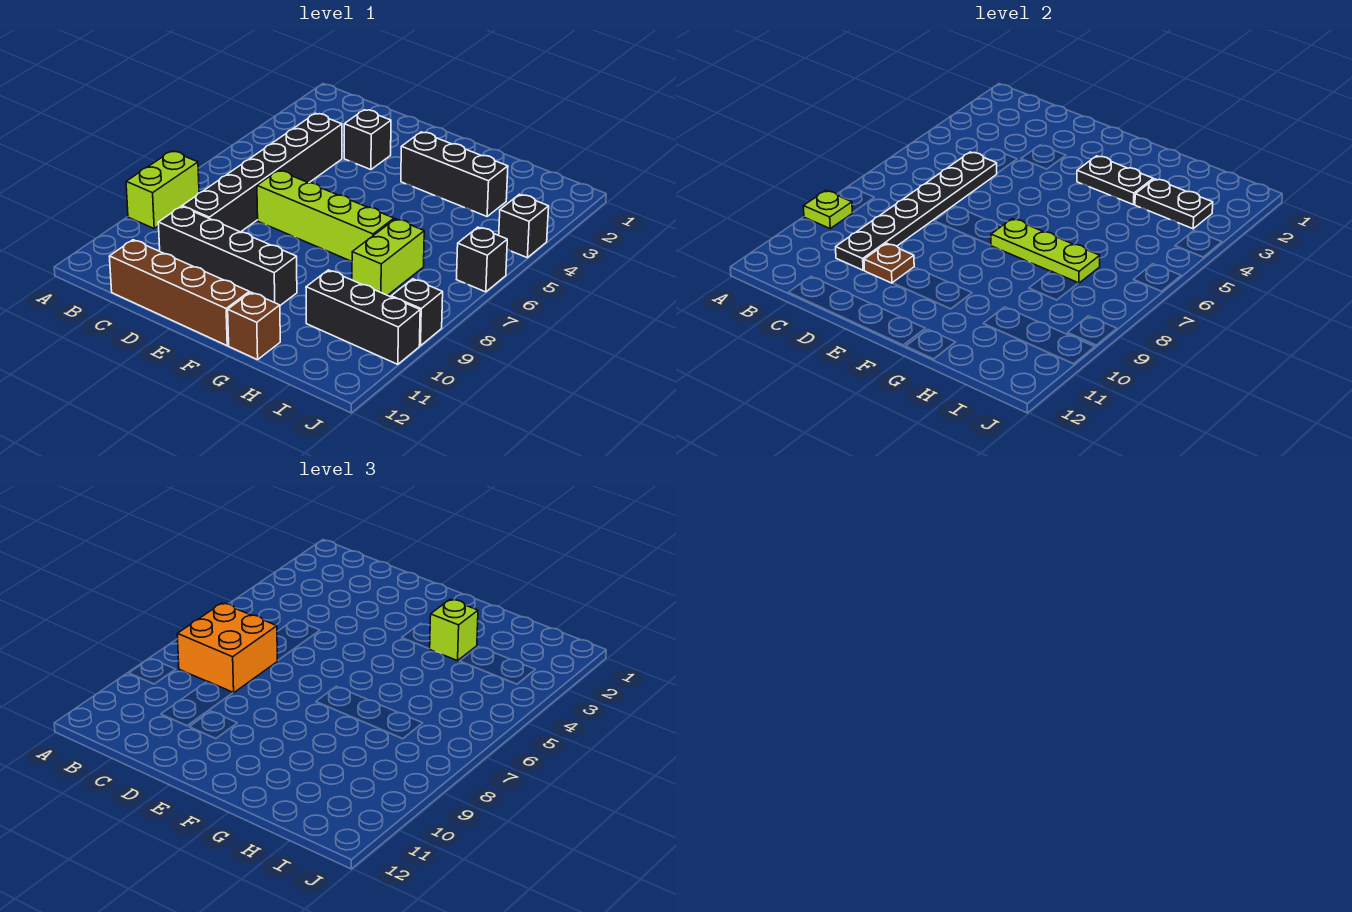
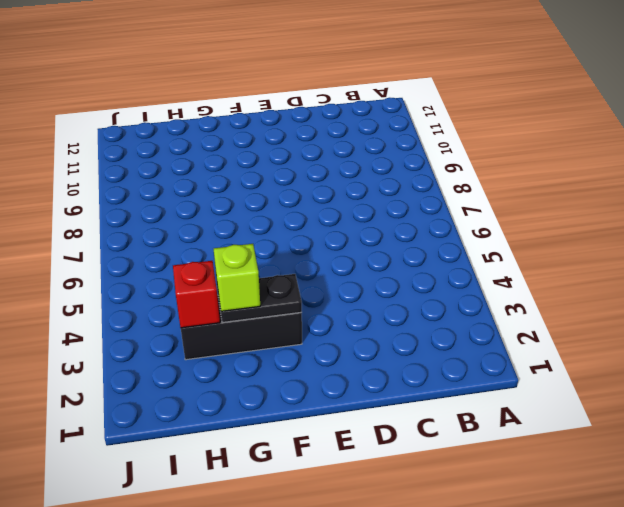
red 1x1 brick [173,261,220,328] -> black 1x2 plate [1135,179,1213,229]
none -> lime 1x2 brick [126,151,199,228]
none -> black 1x6 brick [182,113,342,232]
none -> black 1x4 brick [158,207,297,305]

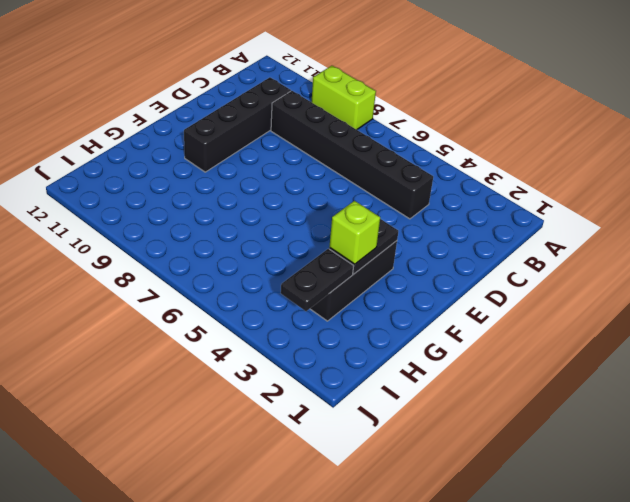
none -> brown 1x4 brick [109,240,249,346]
none -> black 1x1 brick [344,110,391,170]
none -> lime 1x4 brick [257,170,394,262]

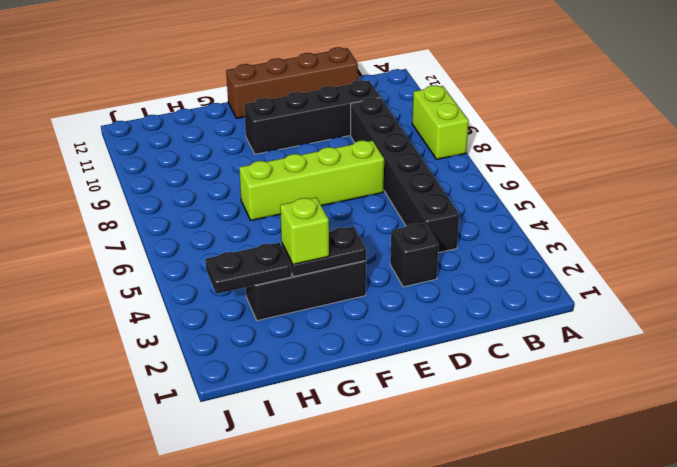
none -> brown 1x1 brick [228,292,280,360]
none -> lime 1x2 brick [352,219,424,295]
none -> black 1x3 brick [306,270,420,364]

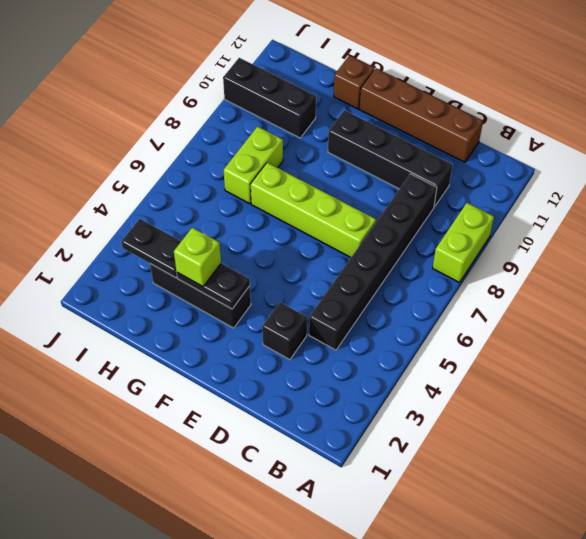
none -> black 1x1 brick [499,194,549,258]
none -> black 1x1 brick [457,227,507,292]
none -> black 1x1 brick [391,279,443,346]

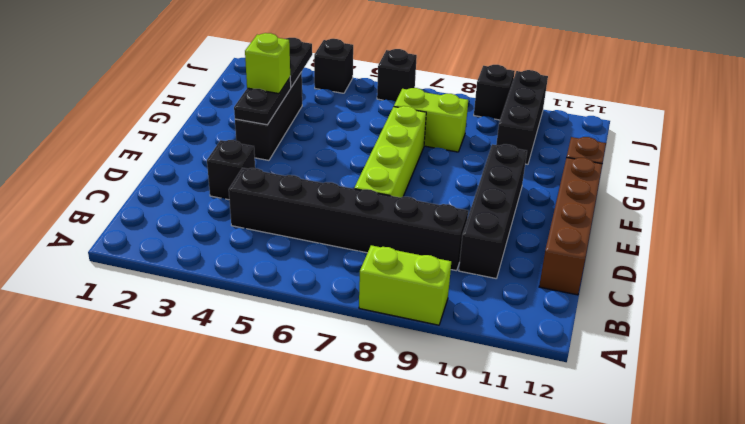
none -> lime 1x1 plate [803,191,852,228]
none -> black 1x6 plate [836,152,997,270]
none -> brown 1x1 plate [864,243,914,283]

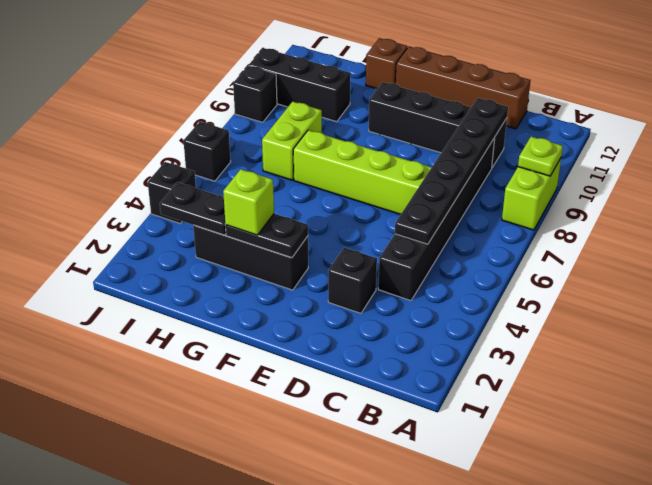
none -> brown 1x1 plate [864,243,914,283]
none -> lime 1x3 plate [991,219,1100,283]
none -> orange 2x2 brick [177,603,277,693]

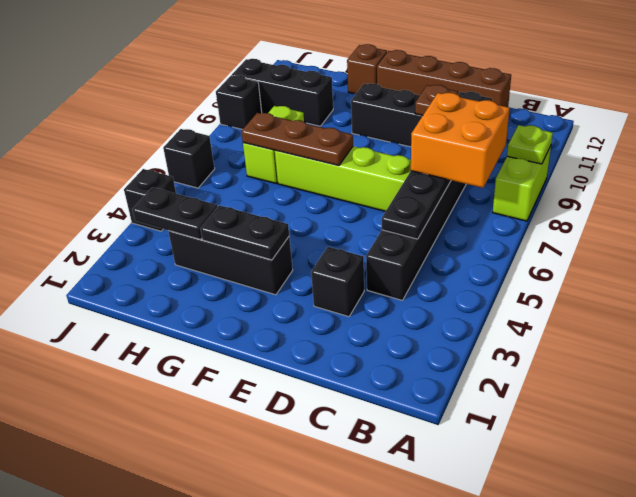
brown 1x3 plate [241,113,353,165] -> lime 1x3 plate [991,219,1100,283]
none -> lime 1x1 brick [430,599,478,661]

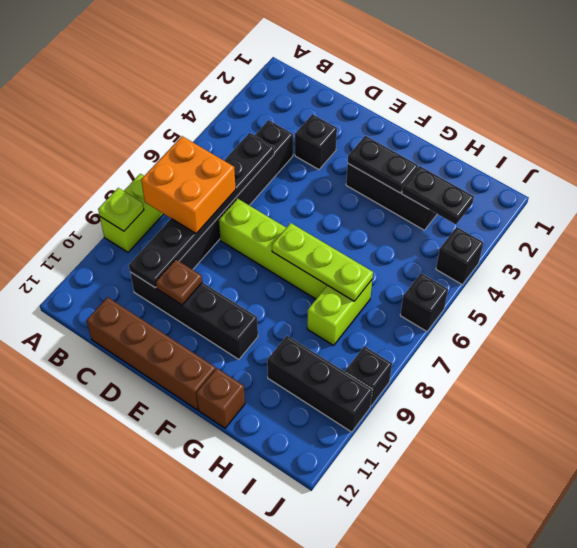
none -> lime 1x1 brick [430,599,478,661]

